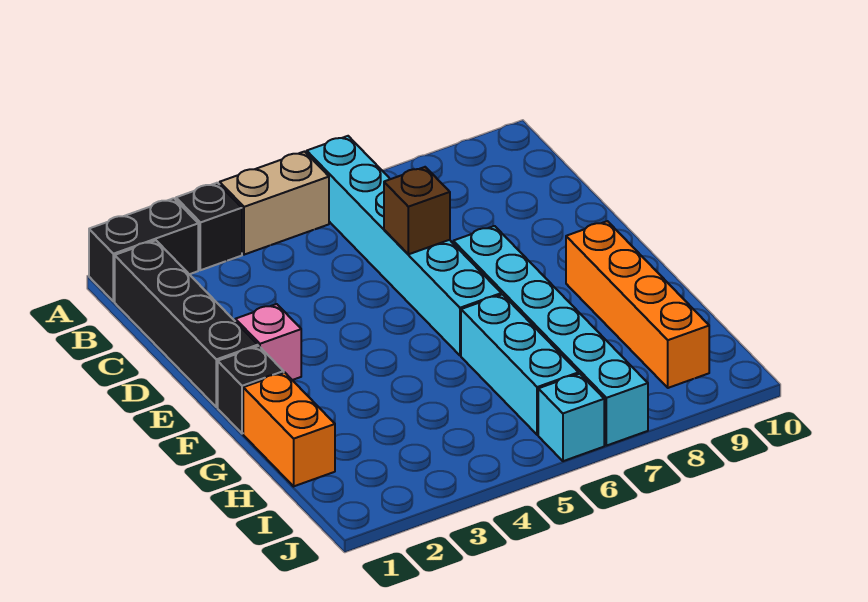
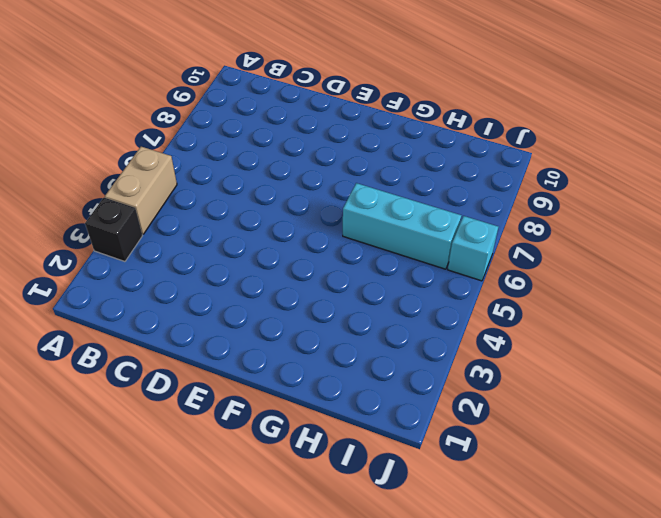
none -> black 1x2 brick [89,198,198,301]
none -> cyan 1x6 brick [307,136,501,355]
none -> black 1x4 brick [115,240,258,407]

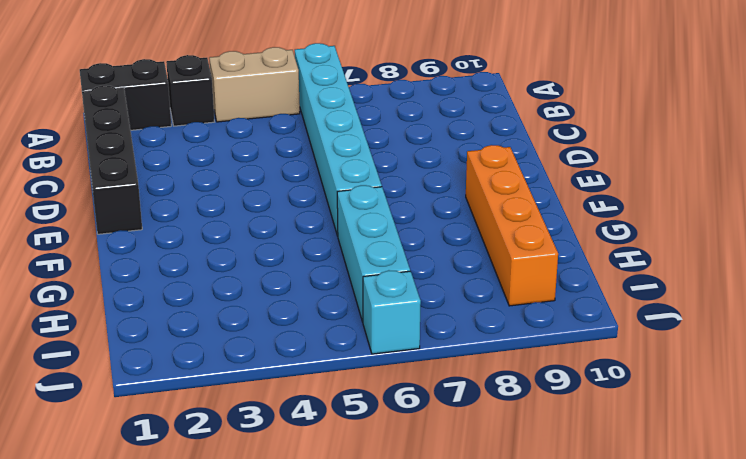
none -> pink 1x1 brick [235,304,301,380]
none -> cyan 1x6 brick [453,226,648,446]
none -> black 1x1 brick [218,346,284,434]

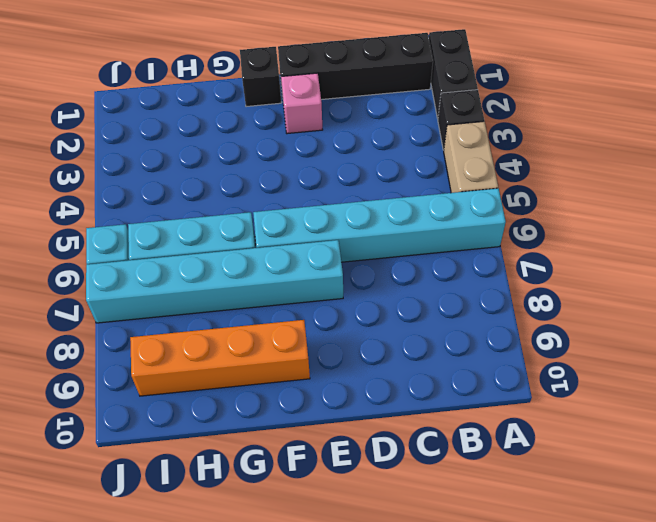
none -> orange 1x2 brick [243,372,335,486]
none -> brown 1x1 brick [384,167,450,254]

